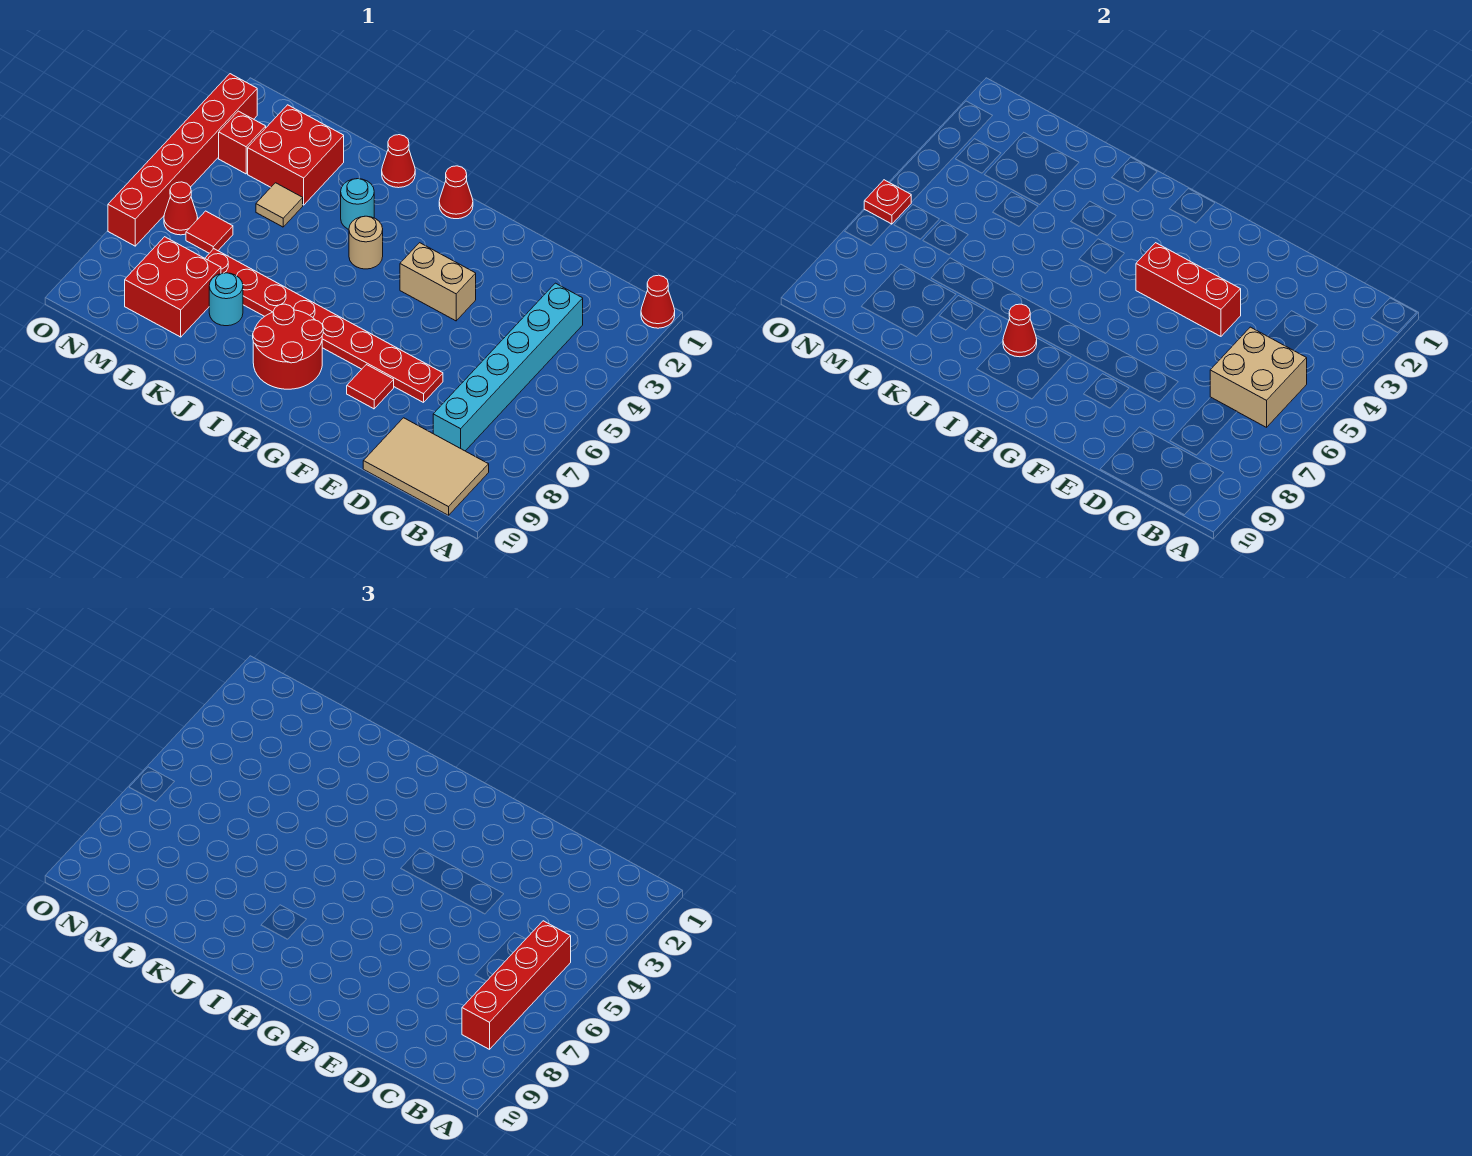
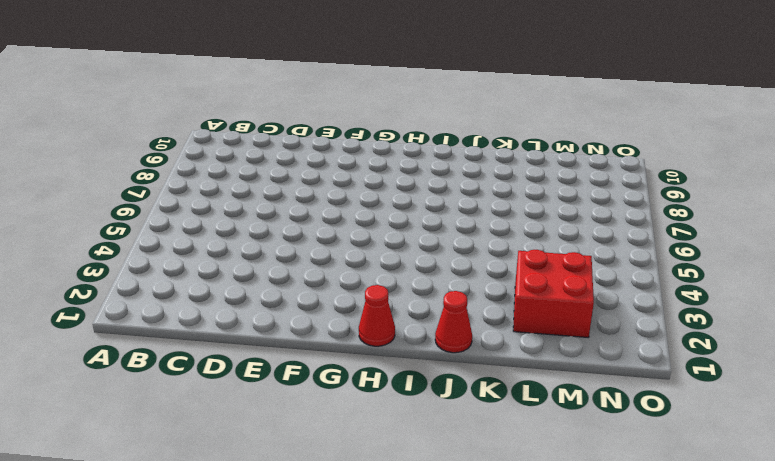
none -> red 1x1 cone [641,275,675,328]
none -> tan 2x3 tile [363,418,489,515]
none -> cyan 1x6 brick [433,283,583,451]

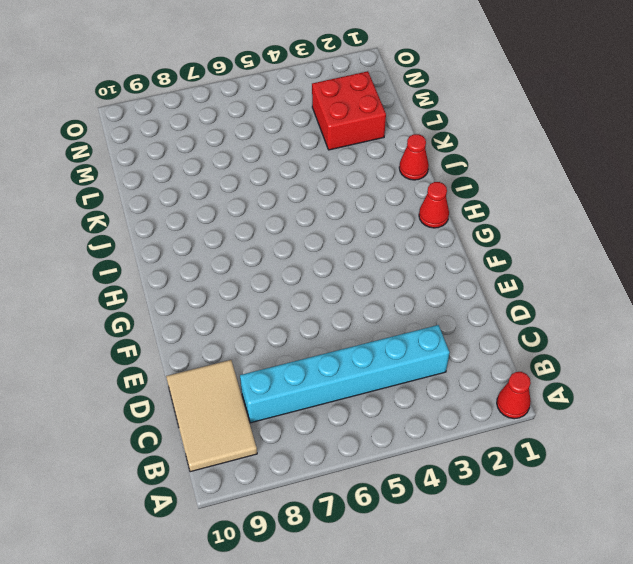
none -> red 1x8 plate [205,249,443,403]
none -> tan 1x2 brick [400,243,476,321]
none -> red 1x1 tile [347,365,394,409]

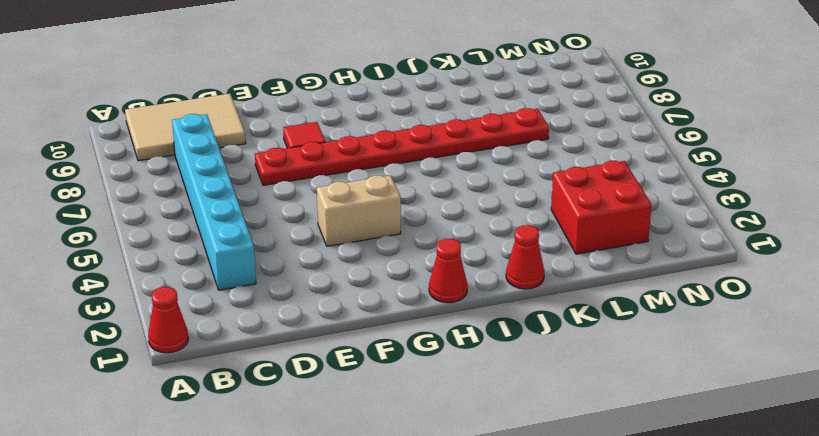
none -> red 2x2 round brick [253,304,323,389]
none -> tan 1x1 round brick [349,216,383,269]
none -> cyan 1x1 round brick [341,179,374,229]

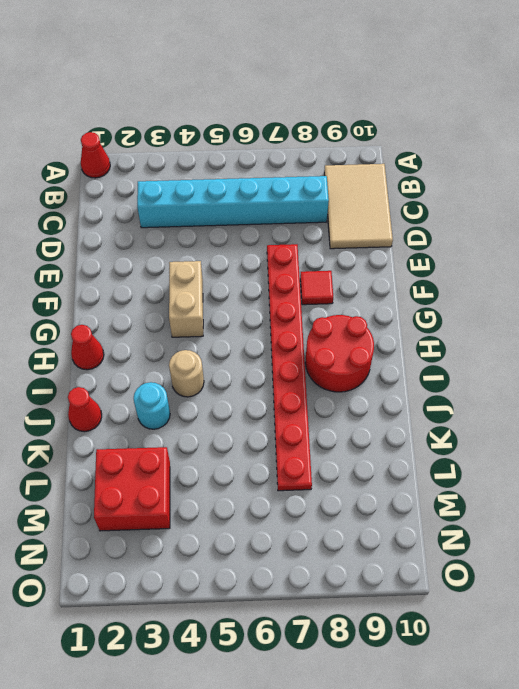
none -> cyan 1x1 round brick [209,273,243,326]
none -> tan 1x1 tile [256,183,303,227]
none -> red 2x2 brick [125,237,221,337]

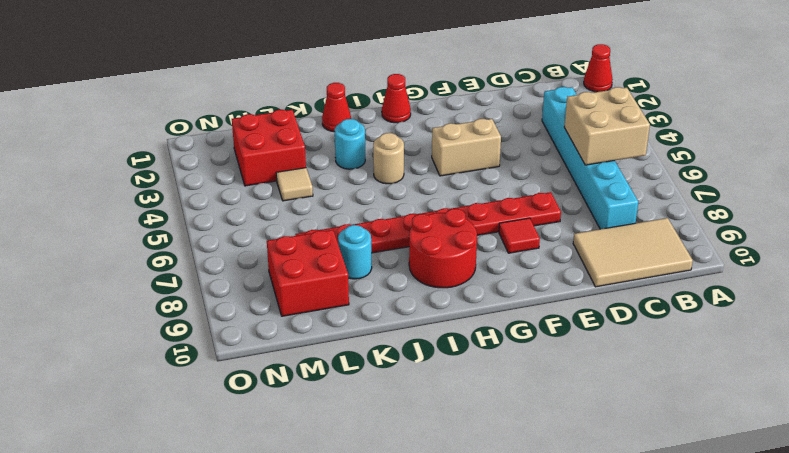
none -> red 1x1 tile [186,211,233,253]
none -> red 1x1 brick [219,111,266,174]
none -> red 1x1 cone [164,182,198,235]

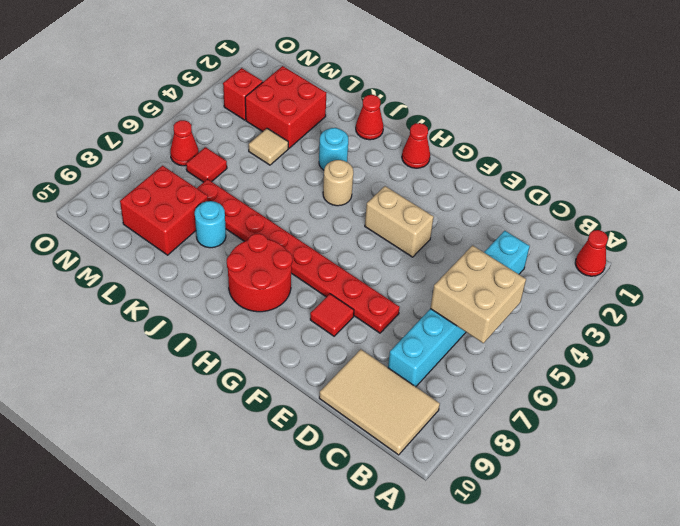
none -> red 1x6 brick [108,74,257,246]
none -> red 1x3 brick [1136,243,1241,336]
none -> red 1x1 cone [1003,304,1037,357]

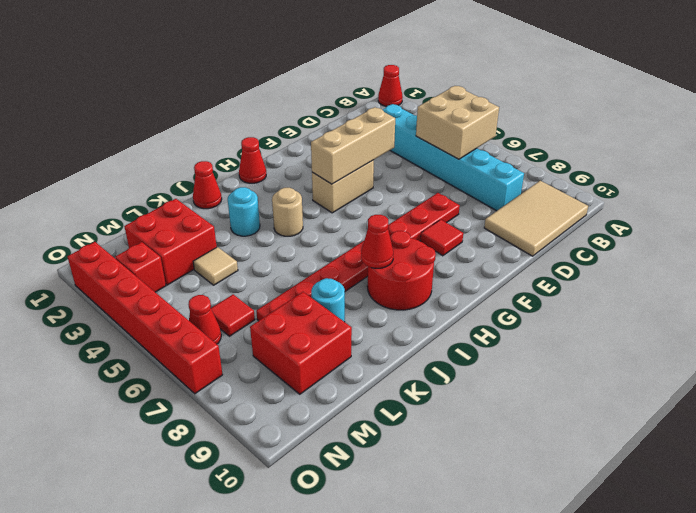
tan 1x3 brick [311,107,395,184] -> red 1x3 brick [1136,243,1241,336]
none -> red 1x1 plate [864,180,911,224]
none -> red 1x4 brick [462,921,571,1049]

